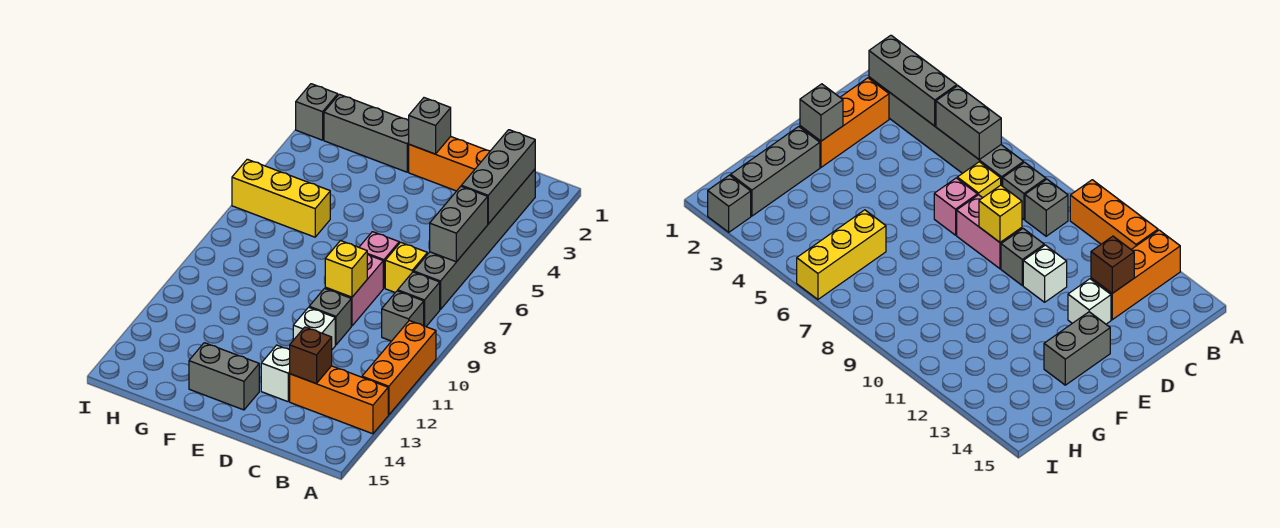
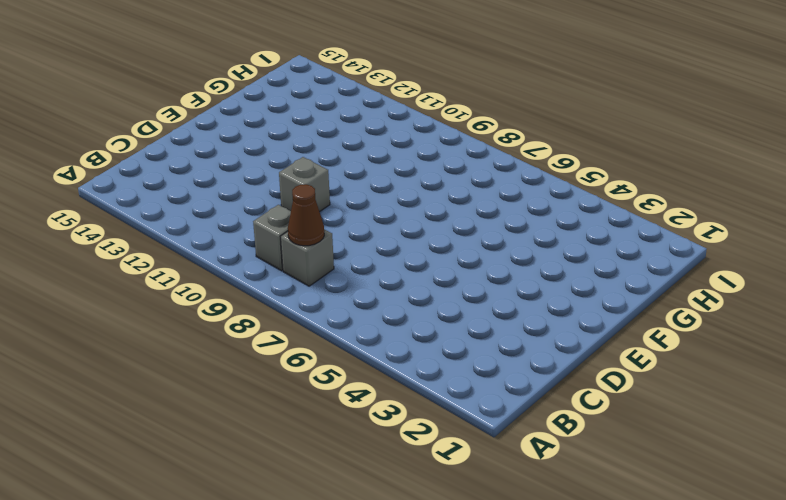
brown 1x1 cone [288,184,324,246] -> none
none -> orange 1x3 brick [362,320,436,415]
none -> orange 1x3 brick [290,366,388,434]
none -> grey 1x6 brick [414,169,535,310]

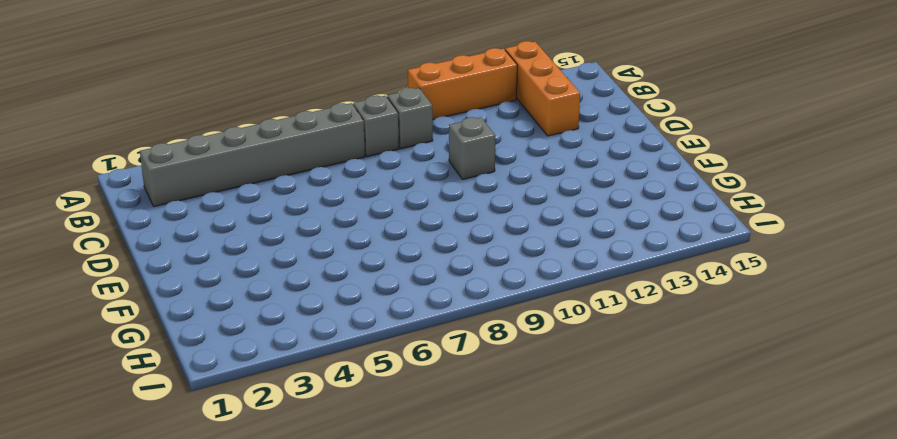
none -> orange 1x3 brick [409,136,490,191]
none -> yellow 1x1 brick [385,242,427,292]
none -> pink 1x1 brick [359,232,399,288]

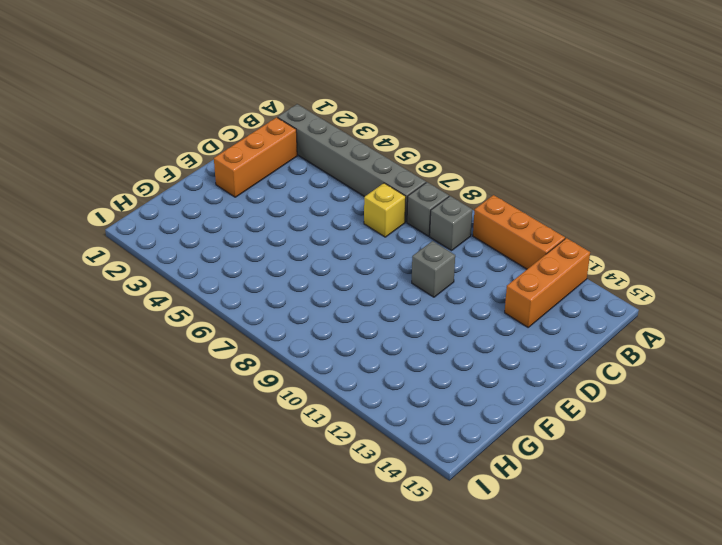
none -> pink 1x1 brick [359,232,399,288]
none -> pink 1x2 brick [325,254,383,326]
none -> white 1x1 brick [293,307,335,349]

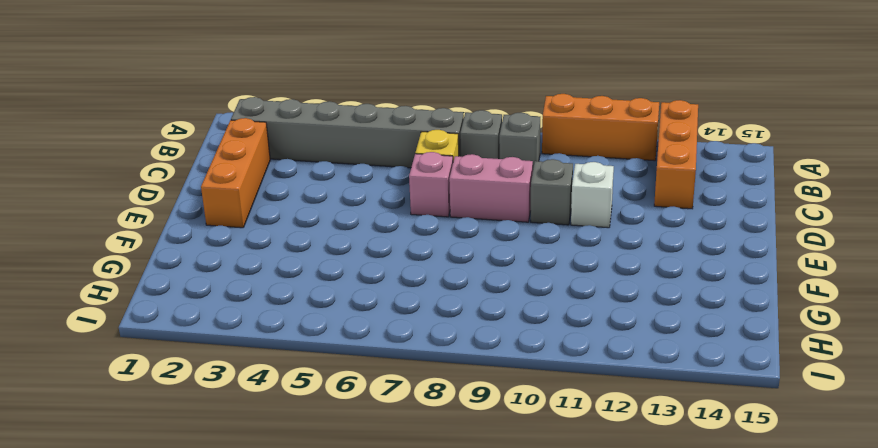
none -> white 1x1 brick [261,345,290,402]
none -> grey 1x2 brick [189,343,259,410]
none -> grey 1x3 brick [324,94,409,172]

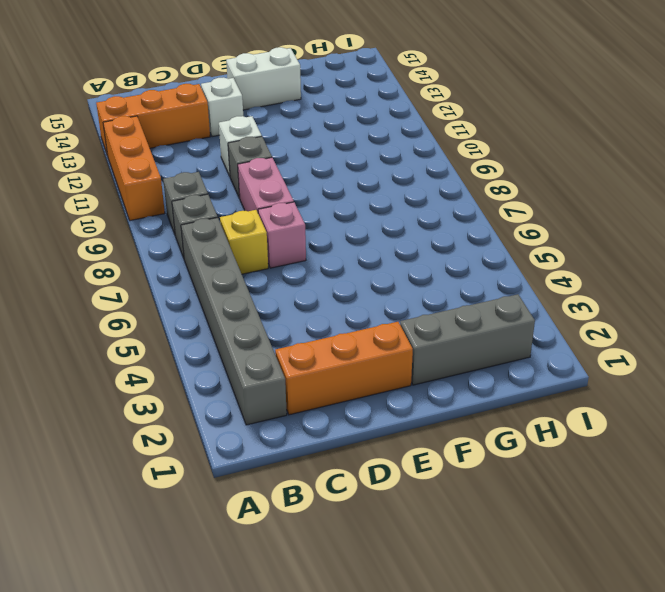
white 1x2 brick [226,47,301,110] -> grey 1x2 brick [189,343,259,410]
none -> yellow 1x3 brick [232,159,330,237]
none -> grey 1x1 brick [296,84,338,140]
none -> grey 1x3 brick [461,130,535,224]

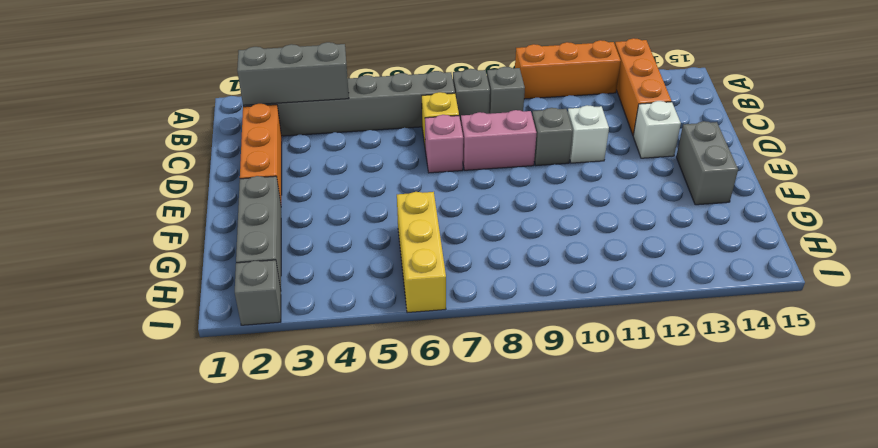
none -> grey 1x2 brick [430,186,488,262]
none -> brown 1x1 brick [290,327,332,384]
none -> yellow 1x1 brick [325,241,367,297]

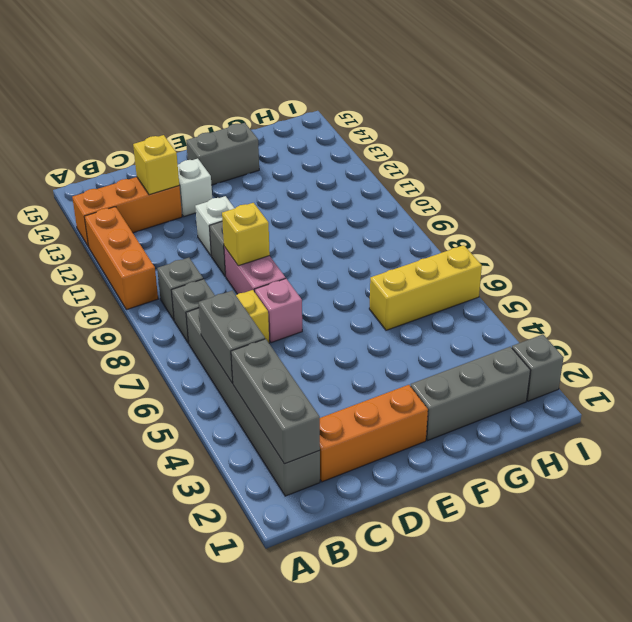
yellow 1x1 brick [133,135,179,195] -> brown 1x1 brick [290,327,332,384]
none -> grey 1x1 brick [409,98,451,154]

